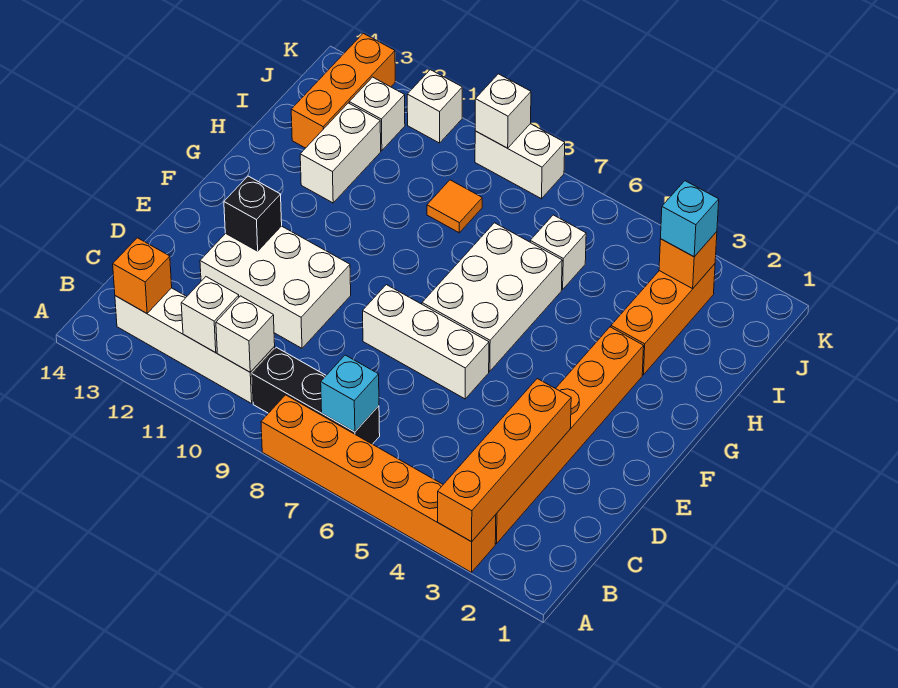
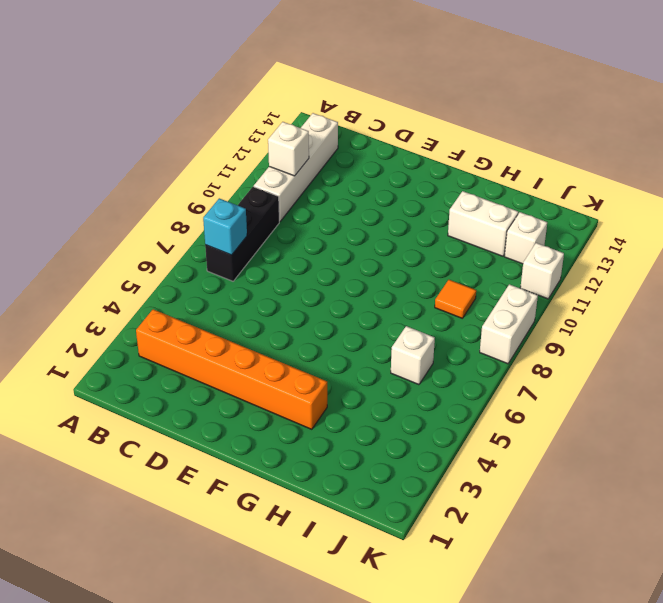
none -> orange 1x6 brick [261,395,496,572]
none -> white 2x3 brick [200,226,351,348]
none -> white 1x3 brick [363,285,489,399]

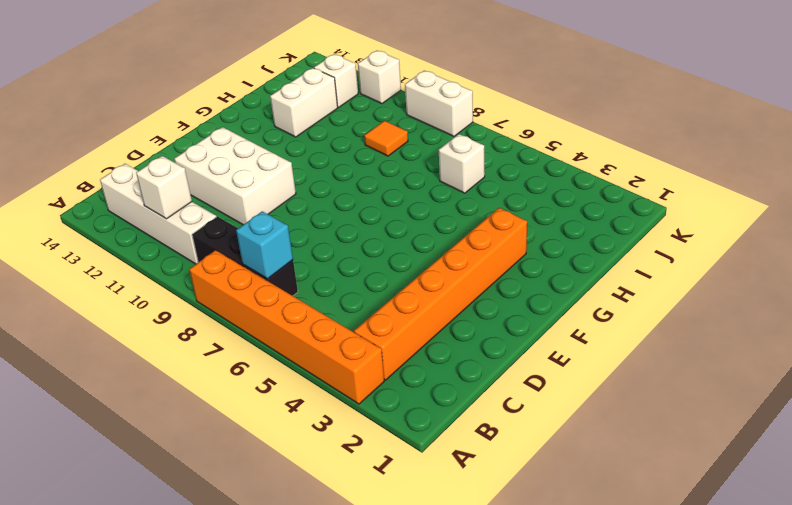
none -> white 1x3 brick [363,285,489,399]
none -> white 2x3 brick [422,223,562,371]
none -> orange 1x3 brick [611,264,715,375]

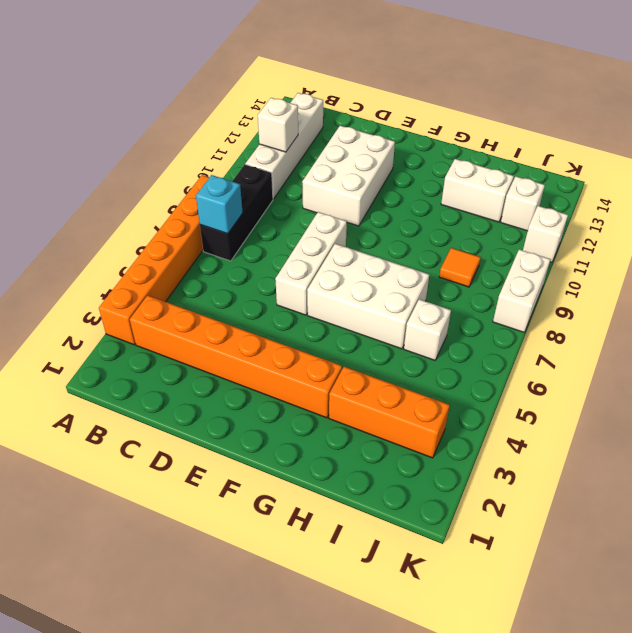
none -> orange 1x3 brick [291,33,395,148]
none -> orange 1x4 brick [438,379,571,542]
none -> white 1x1 brick [216,296,275,372]

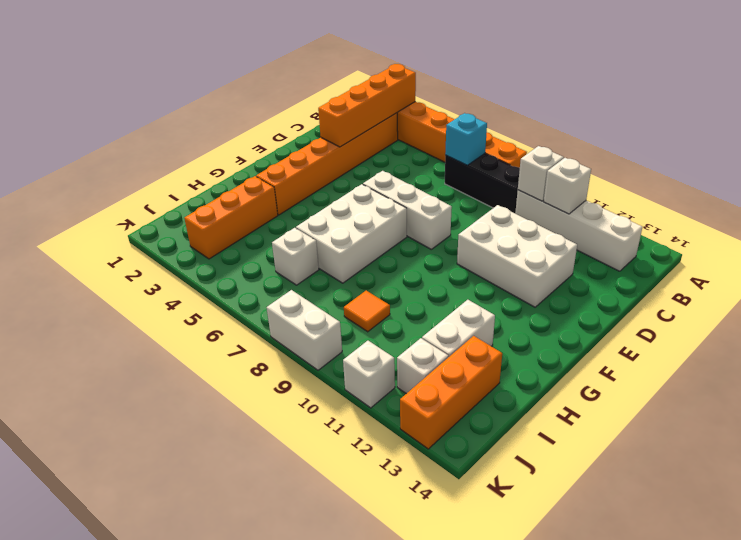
none -> orange 1x1 brick [113,238,172,313]
none -> black 1x1 brick [224,176,282,251]
none -> orange 1x1 brick [659,232,717,289]

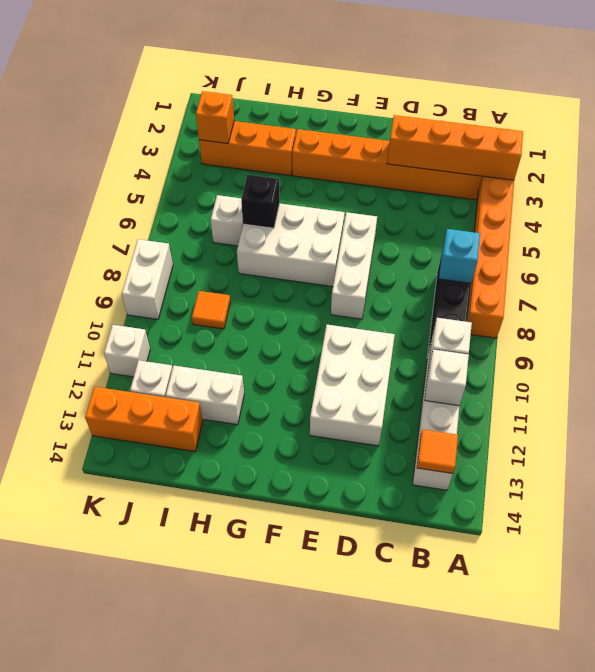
orange 1x1 tile [417,429,458,474] -> orange 1x1 brick [113,238,172,313]
black 1x1 brick [241,175,280,228] -> black 1x1 brick moved to [224,176,282,251]
none -> white 1x1 brick [475,74,531,148]
none -> cyan 1x1 brick [661,181,719,257]

